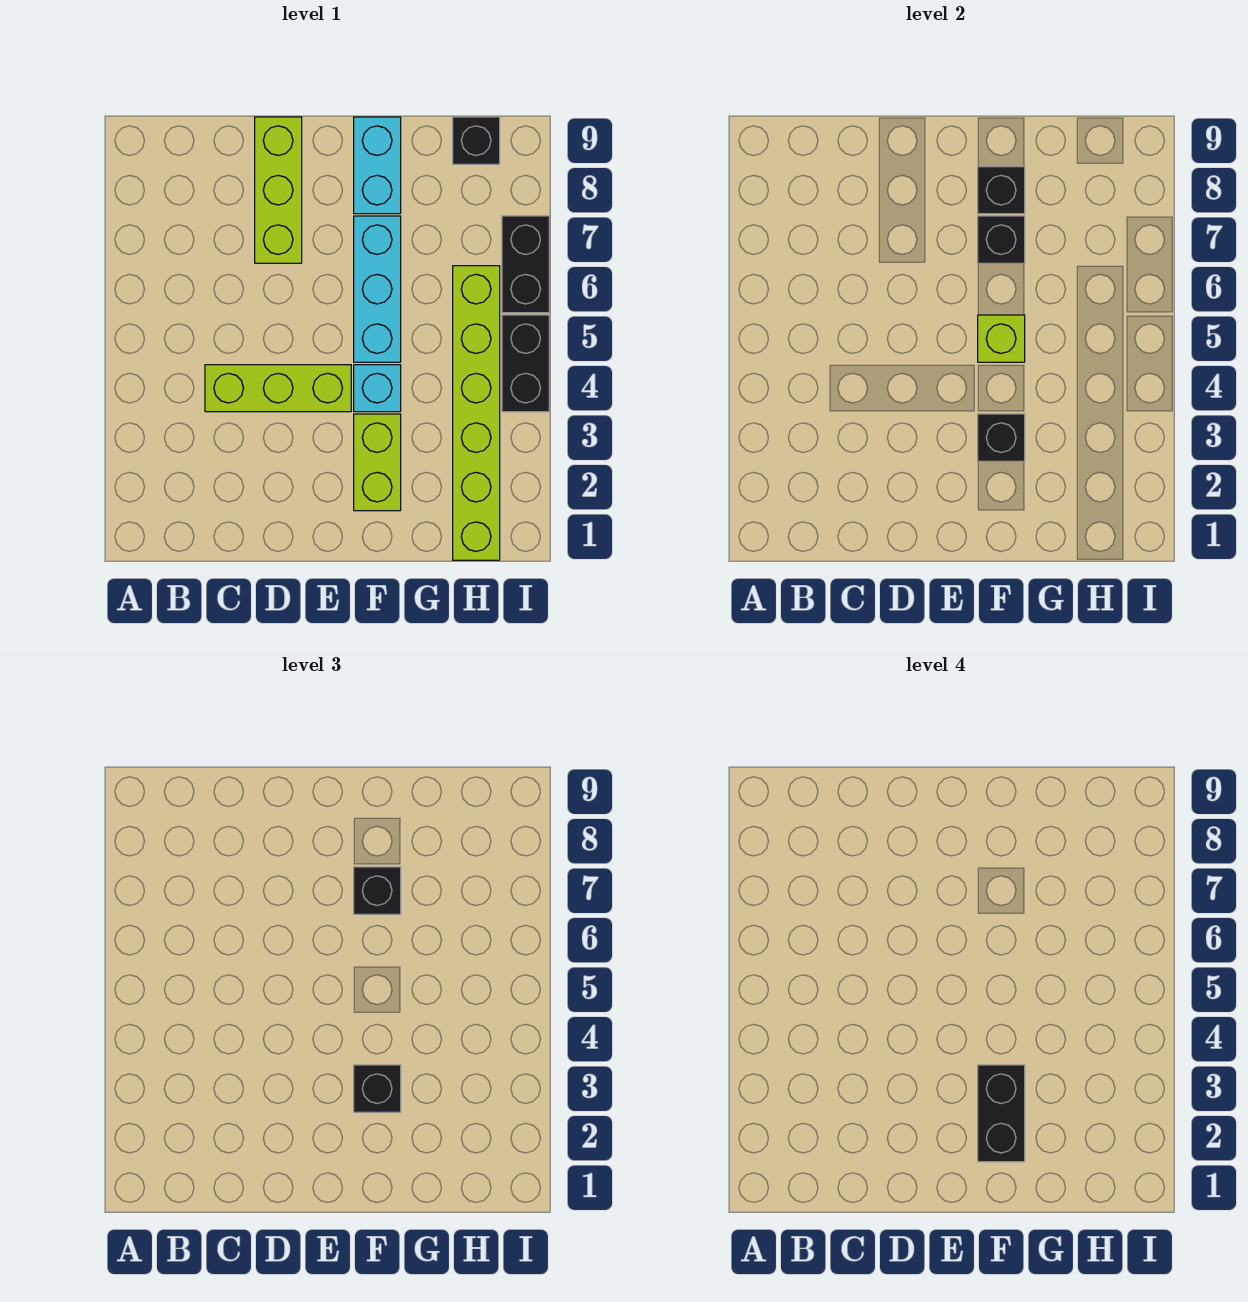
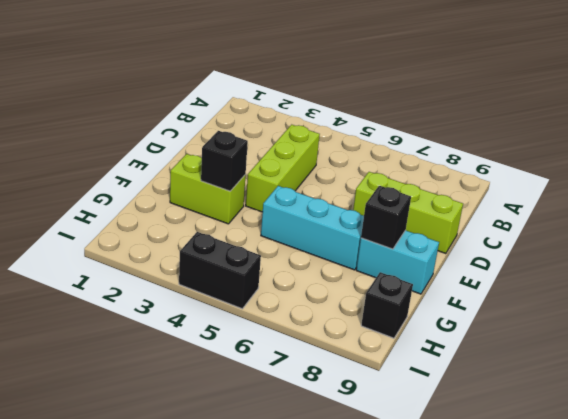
none -> cyan 1x1 brick [354,365,401,412]
none -> lime 1x6 brick [453,266,500,560]
none -> black 1x2 brick [502,216,549,313]

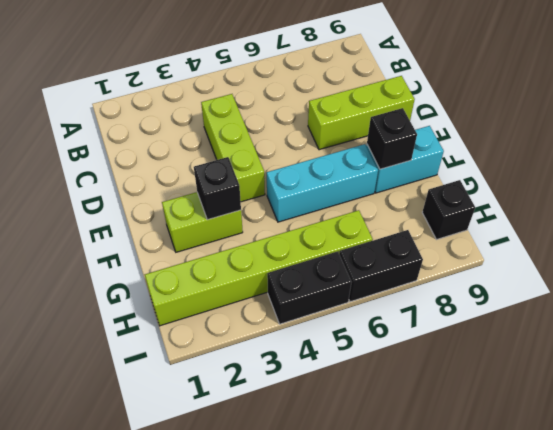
none -> cyan 1x1 brick [354,365,401,412]
none -> lime 1x1 brick [978,315,1025,362]
none -> black 1x1 brick [978,216,1025,263]

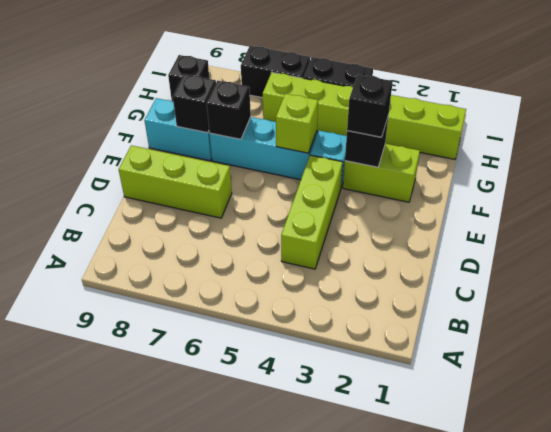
none -> black 1x1 brick [354,867,401,914]
none -> black 1x2 brick [978,1065,1025,1162]

